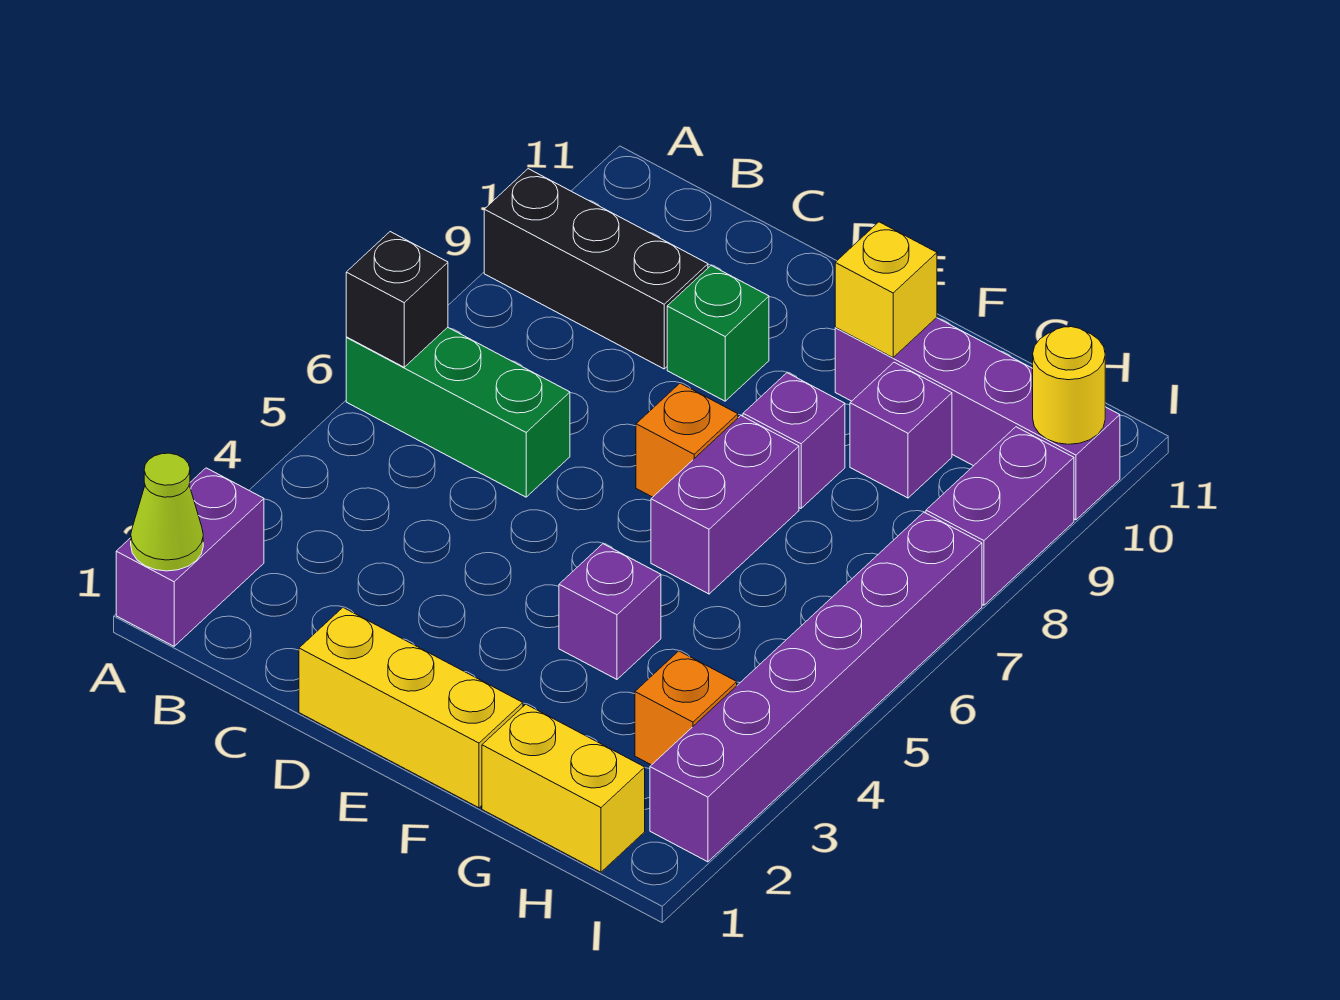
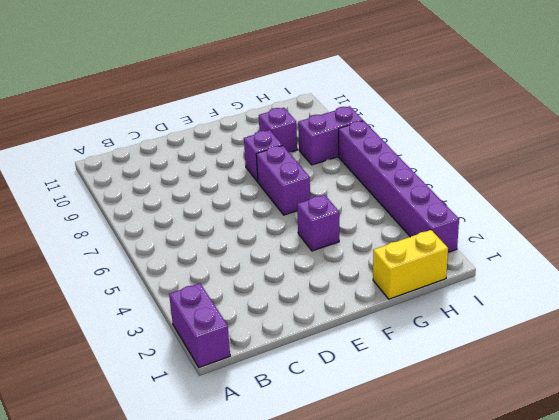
purple 1x2 brick [298,106,363,165] -> purple 1x2 brick turned to [926,427,1074,605]
none -> green 1x3 brick [346,327,570,497]
none -> black 1x3 brick [484,169,708,369]
none -> yellow 1x3 brick [299,608,523,808]

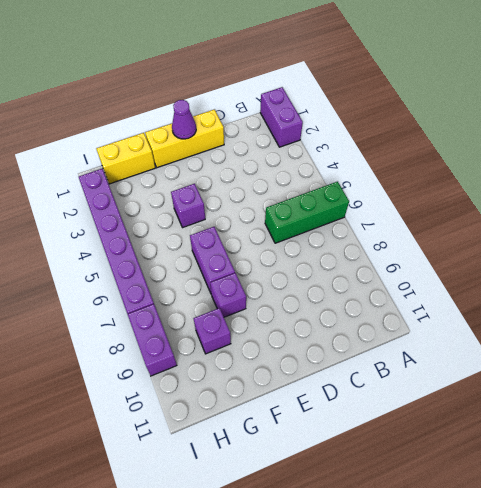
purple 1x1 cone [172,100,196,139] -> none
none -> black 1x3 brick [484,169,708,369]
none -> green 1x1 brick [667,266,769,401]
none -> orange 1x1 brick [636,383,738,497]

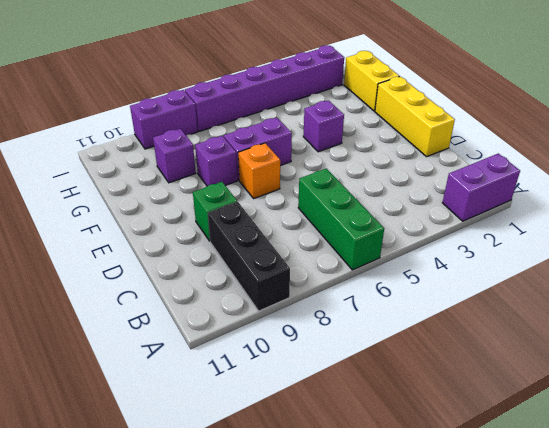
none -> purple 1x4 brick [835,318,1120,520]
none -> orange 1x1 brick [635,651,737,765]
none -> lime 1x1 cone [131,453,203,571]

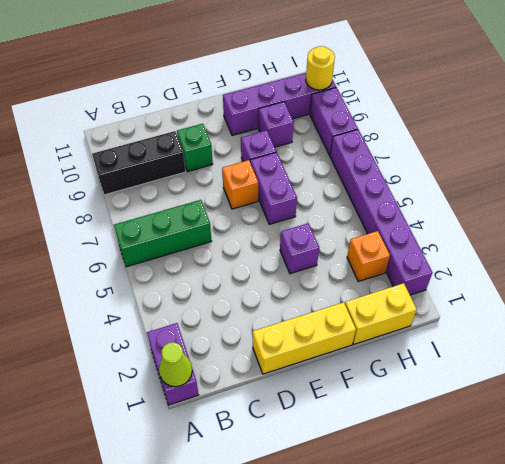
none -> black 1x1 brick [346,232,448,367]
none -> yellow 1x1 brick [835,222,937,358]

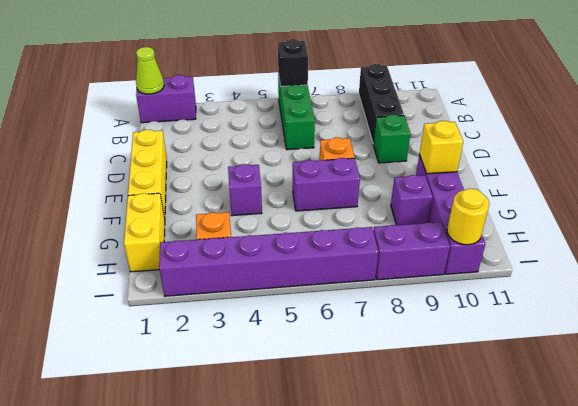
none -> purple 1x1 brick [743,373,845,508]

